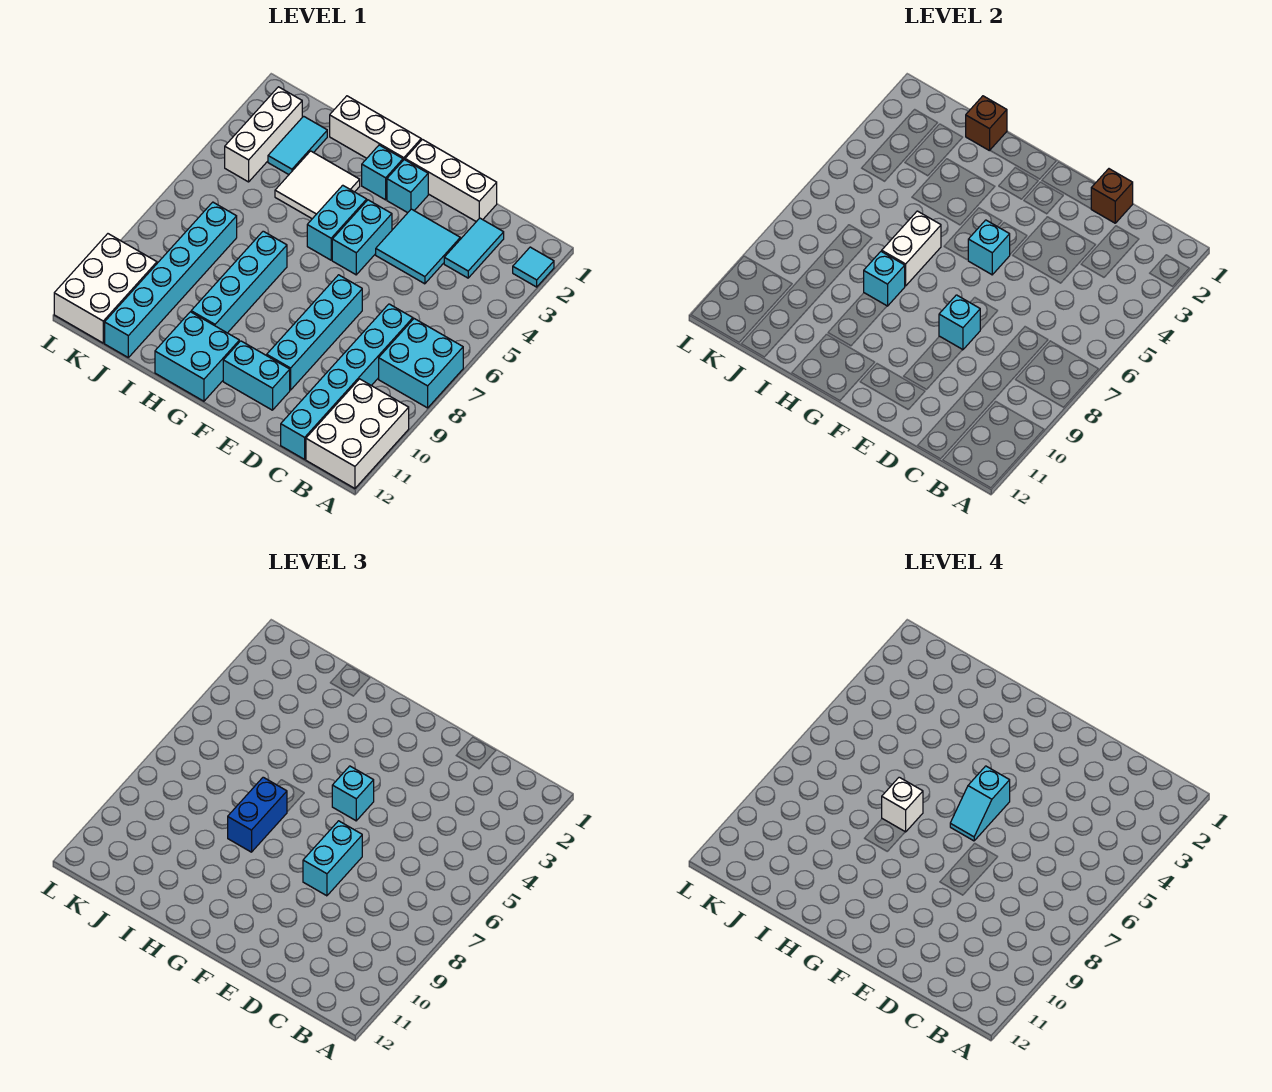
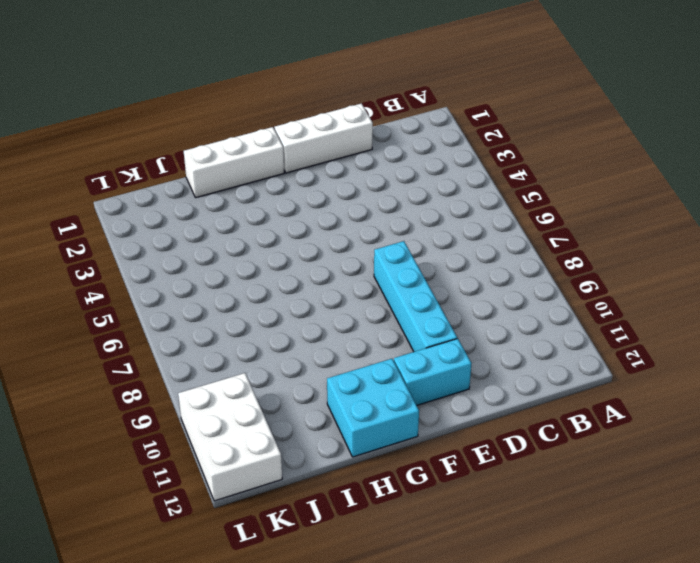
none -> cyan 1x1 tile [513,247,554,287]
none -> cyan 2x2 brick [379,319,463,408]
none -> white 2x3 brick [306,379,409,488]
none -> cyan 1x2 tile [444,218,504,278]

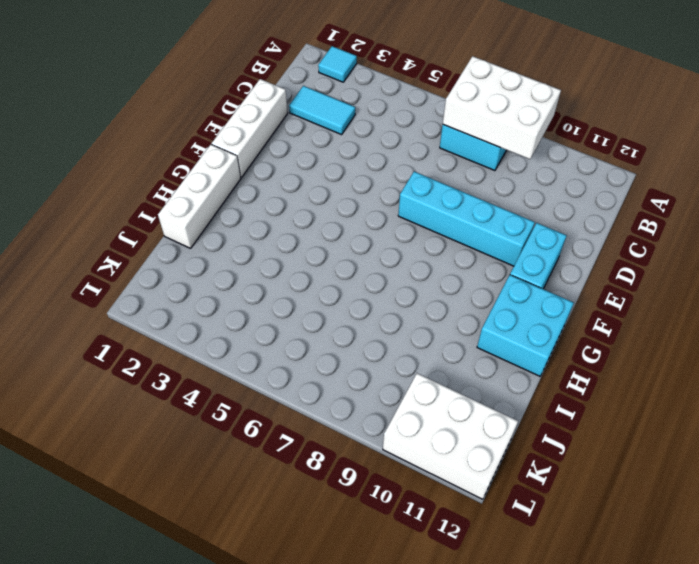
white 2x3 brick [443,56,561,159] -> white 2x3 brick moved to [306,379,409,488]
none -> cyan 1x6 brick [281,304,413,459]
none -> cyan 2x2 tile [376,209,460,284]
none -> cyan 1x1 brick [387,160,428,213]
none -> cyan 1x2 brick [332,200,392,275]

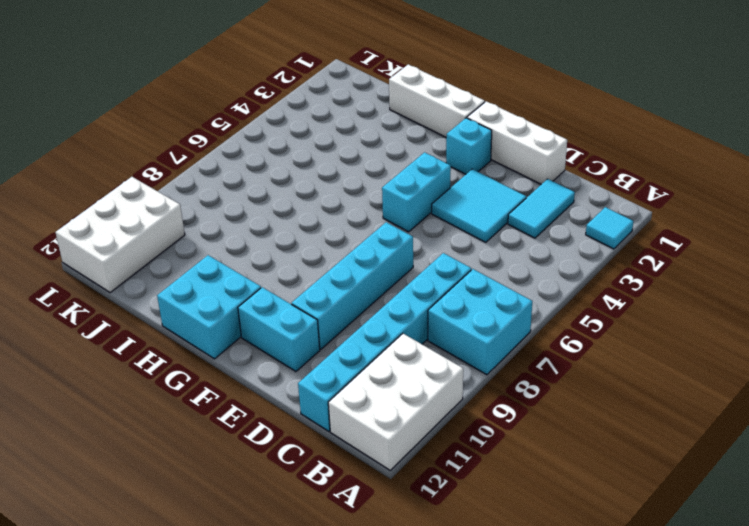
none -> cyan 1x1 brick [362,145,403,200]
none -> cyan 1x2 brick [307,185,367,260]
none -> white 2x2 tile [275,151,360,219]
none -> cyan 1x4 brick [191,231,287,333]

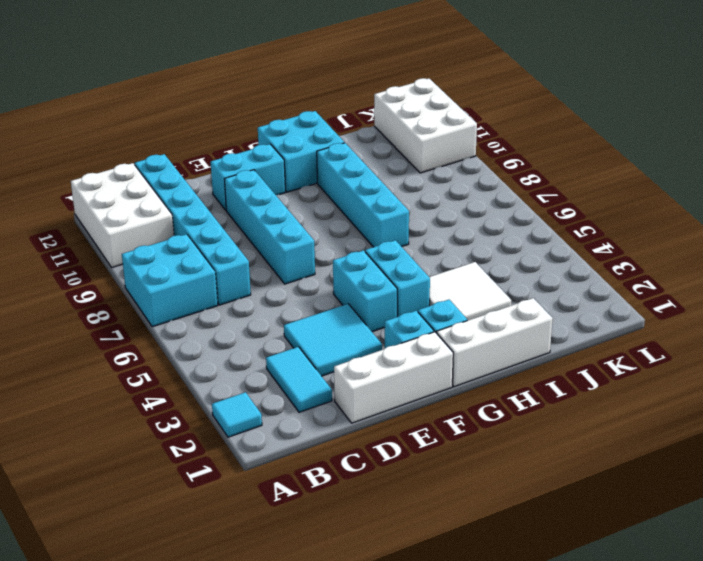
none -> cyan 1x2 tile [268,116,327,175]
none -> cyan 1x6 brick [105,202,237,357]
none -> white 1x3 brick [225,87,302,182]
none -> brown 1x1 brick [1091,169,1133,223]

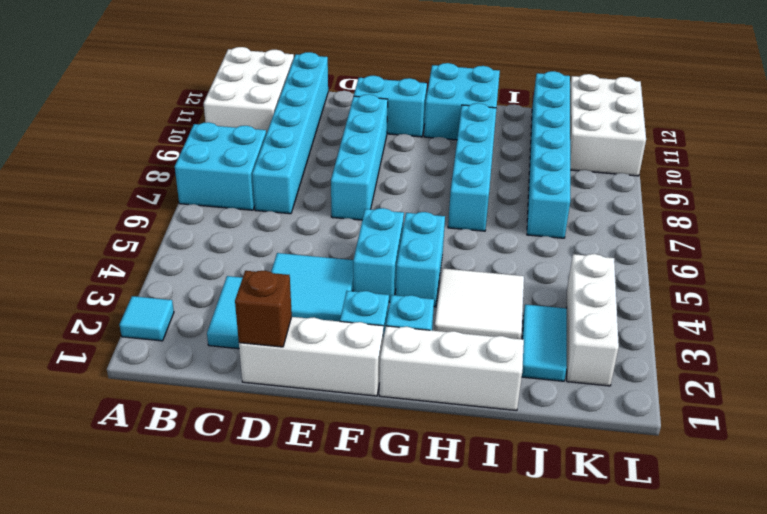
none -> cyan 1x1 brick [939,295,980,350]
none -> cyan 1x1 brick [968,220,1010,275]
none -> white 1x2 brick [882,211,941,286]
none -> cyan 1x1 brick [864,251,905,306]

